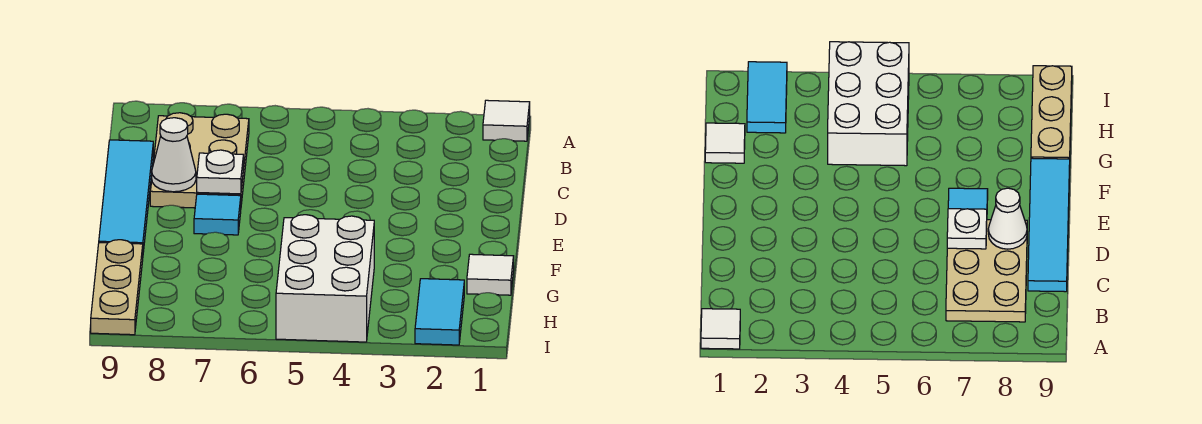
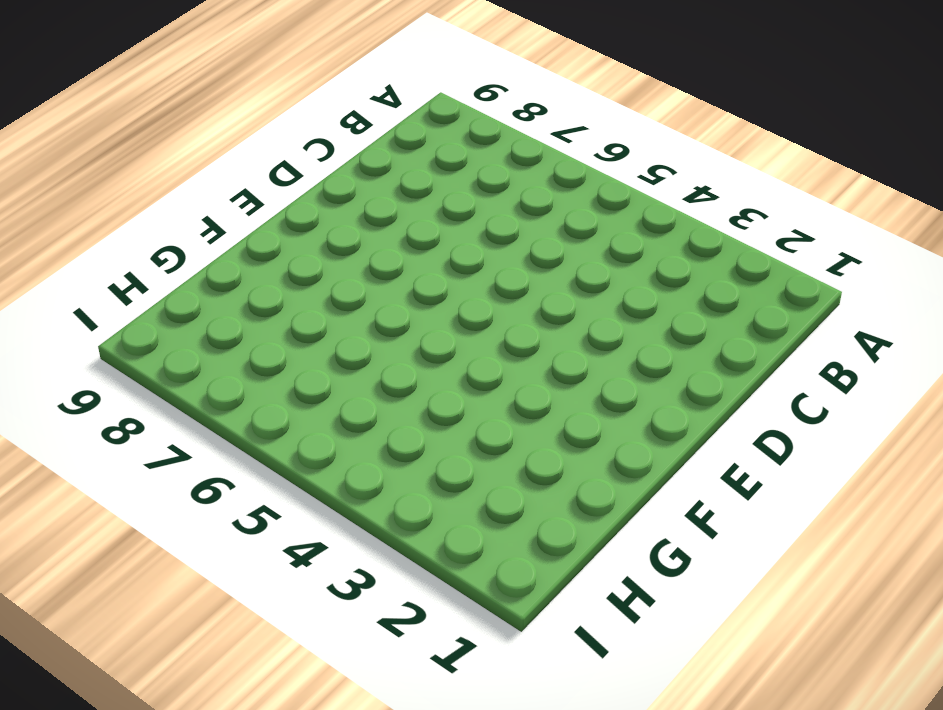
none -> white 1x1 tile [483,100,530,141]
none -> tan 2x3 plate [150,113,249,208]

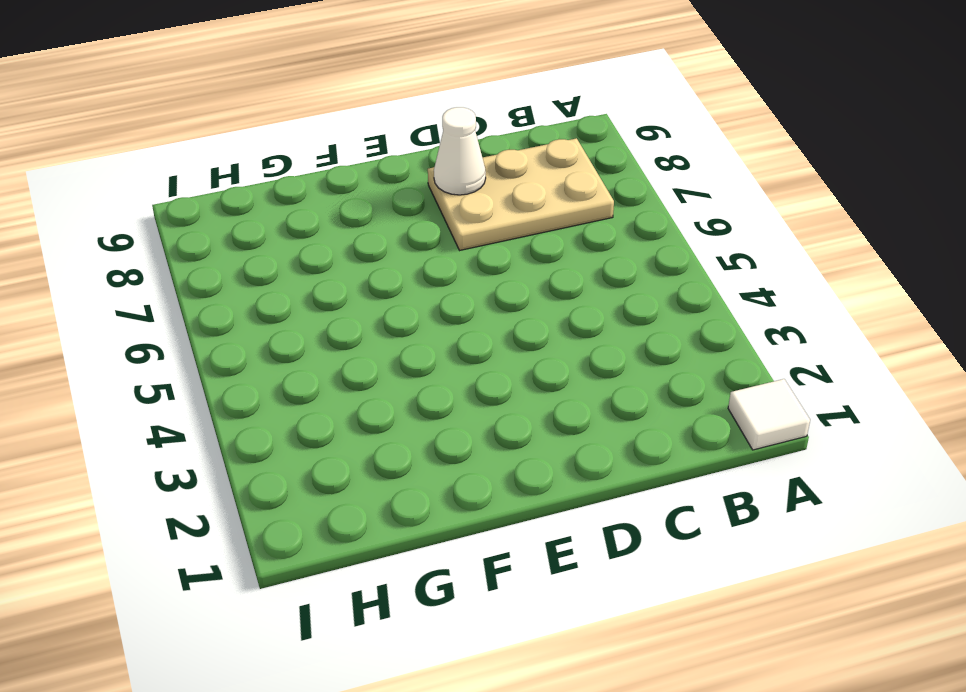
none -> cyan 1x4 tile [99,140,153,252]
none -> cyan 1x1 tile [194,194,241,235]

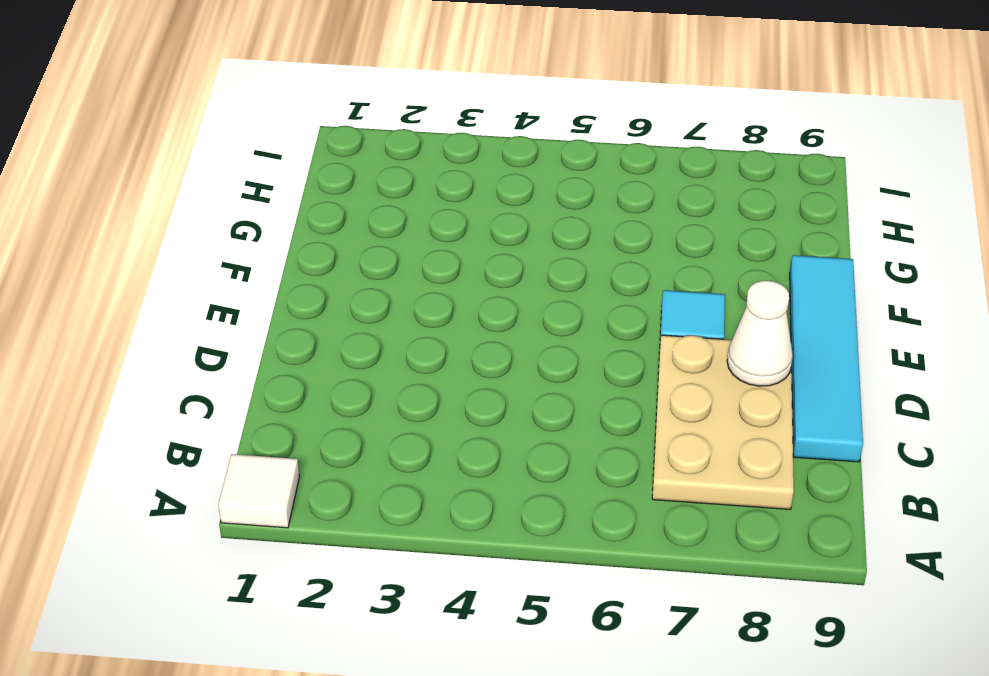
none -> white 1x1 tile [467,254,514,295]
none -> white 2x3 brick [276,215,374,342]

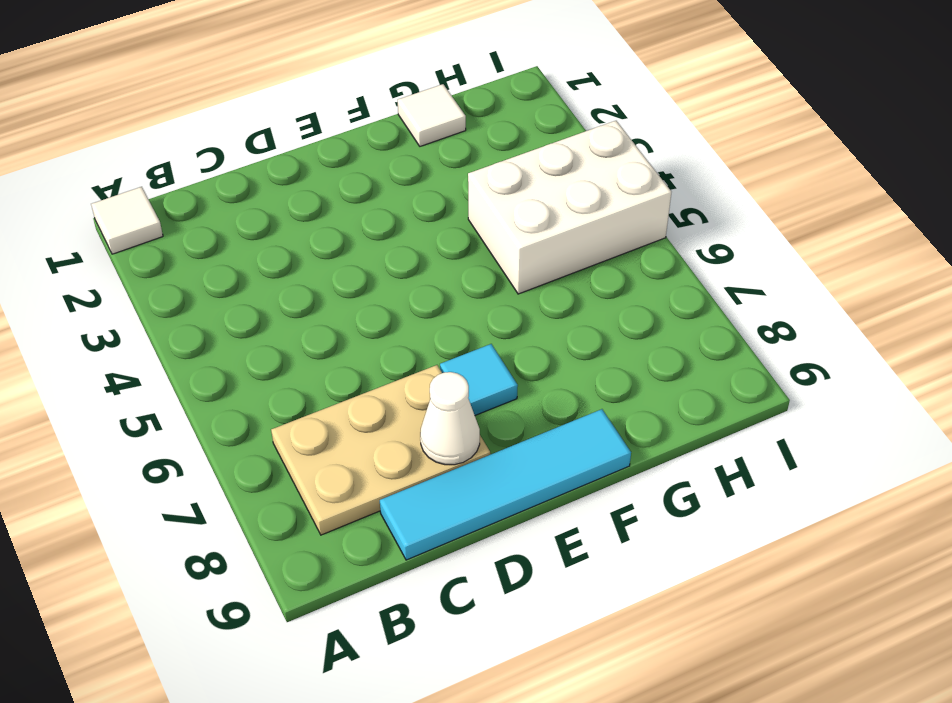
none -> tan 1x3 plate [91,240,143,335]
none -> cyan 1x2 tile [415,279,464,345]

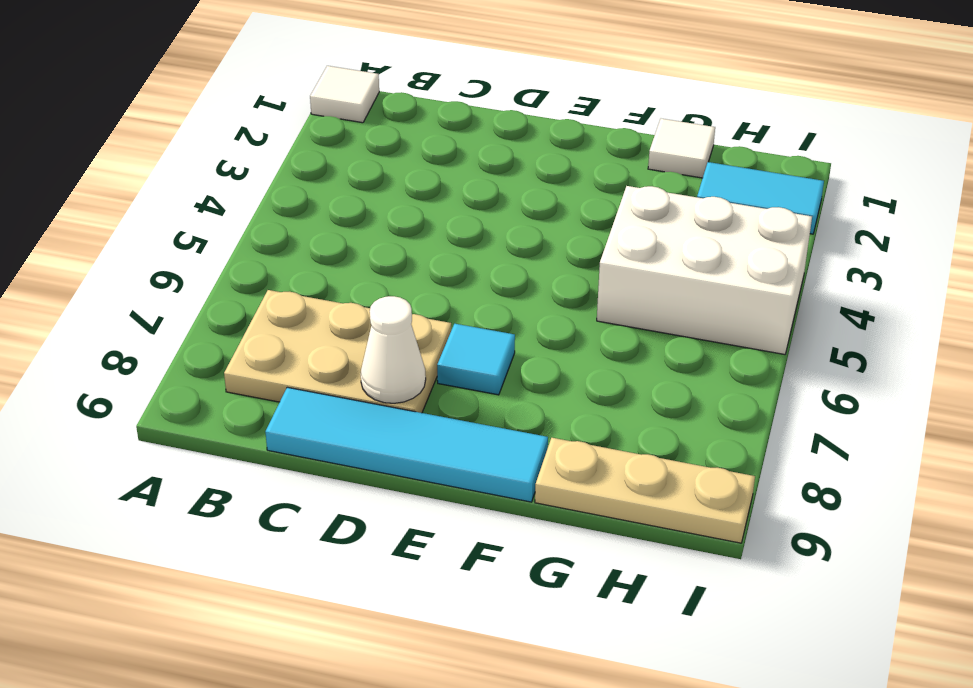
none -> white 1x1 plate [197,150,243,194]

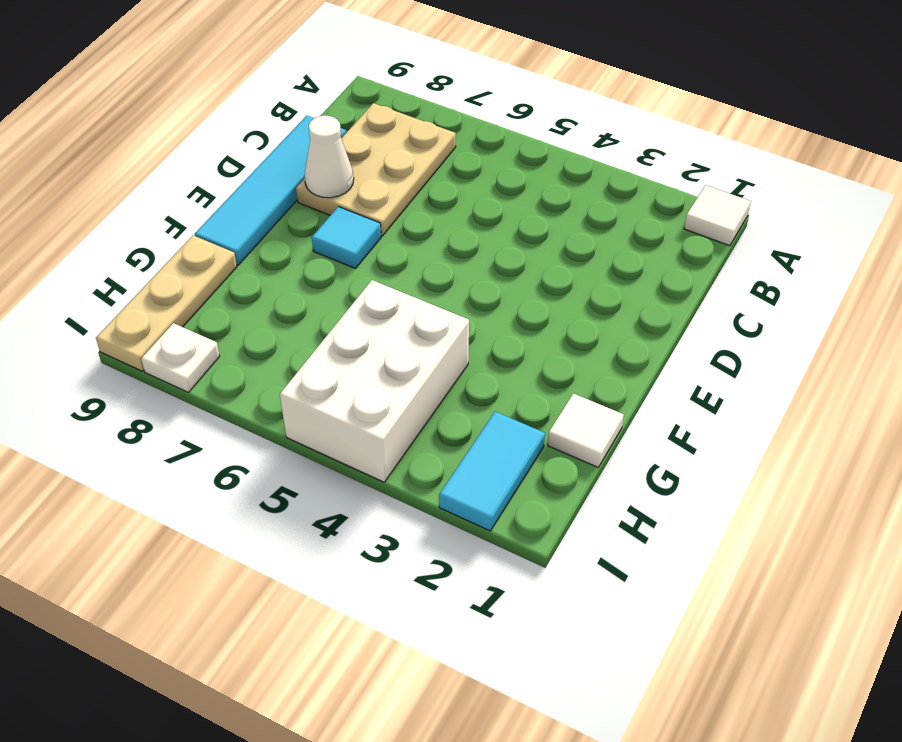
white 1x1 plate [141,323,220,392] -> white 1x1 plate moved to [197,150,243,194]

